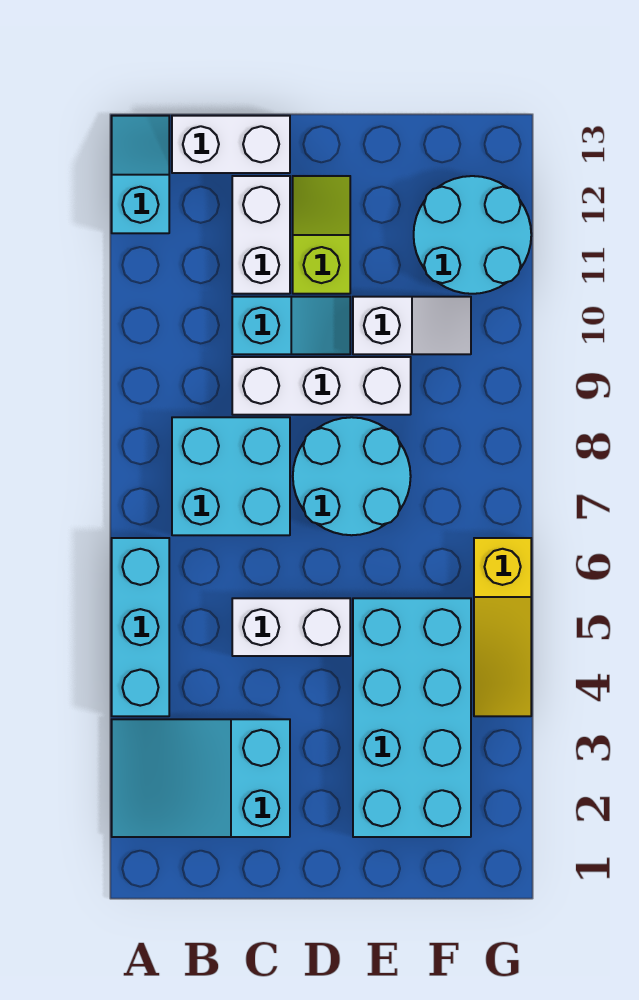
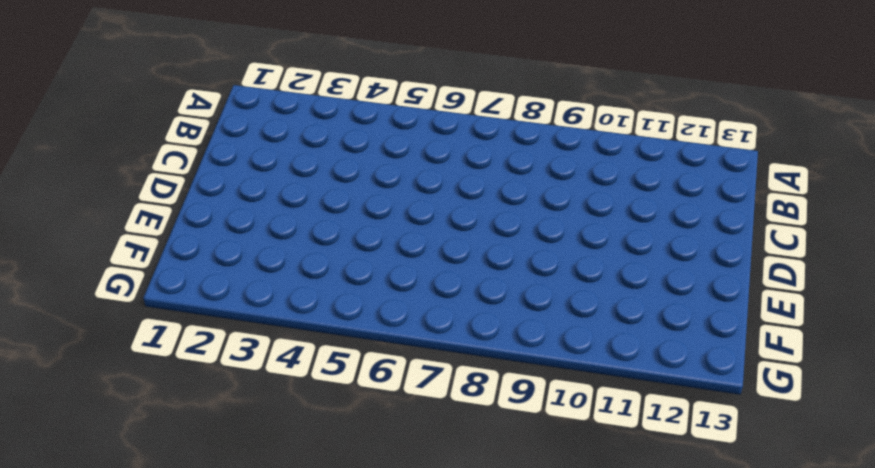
none -> cyan 2x3 slope [112,719,290,837]
none -> cyan 1x3 brick [112,538,169,716]
none -> cyan 1x2 slope [112,116,169,233]

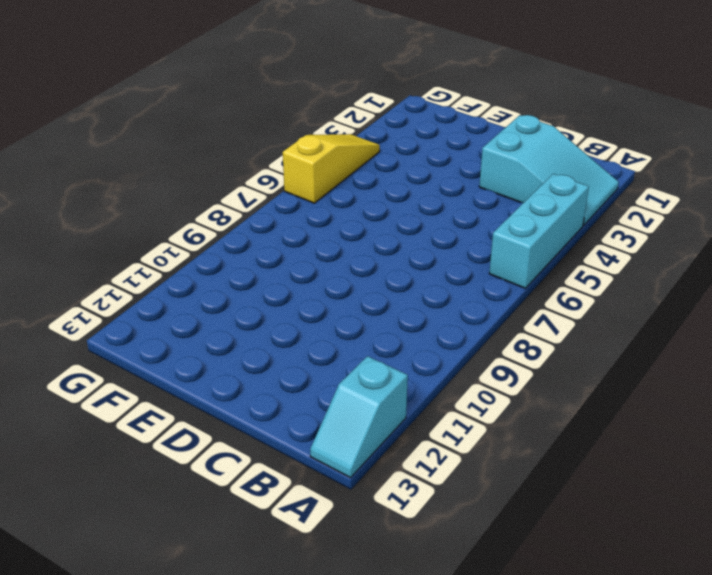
none -> cyan 2x2 brick [172,417,290,535]
none -> white 1x2 brick [172,116,290,173]
none -> white 1x2 brick [232,598,350,656]

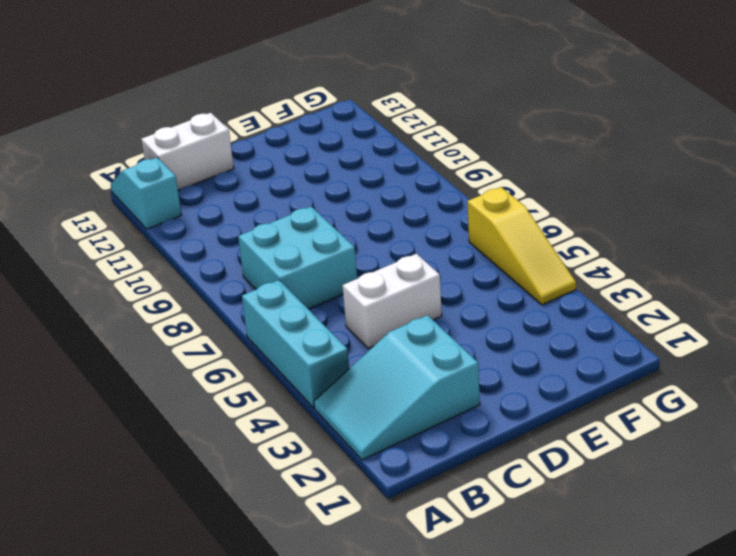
none -> white 1x3 brick [232,357,411,415]
none -> cyan 1x2 slope [232,297,350,354]
none -> white 1x2 brick [232,176,290,294]

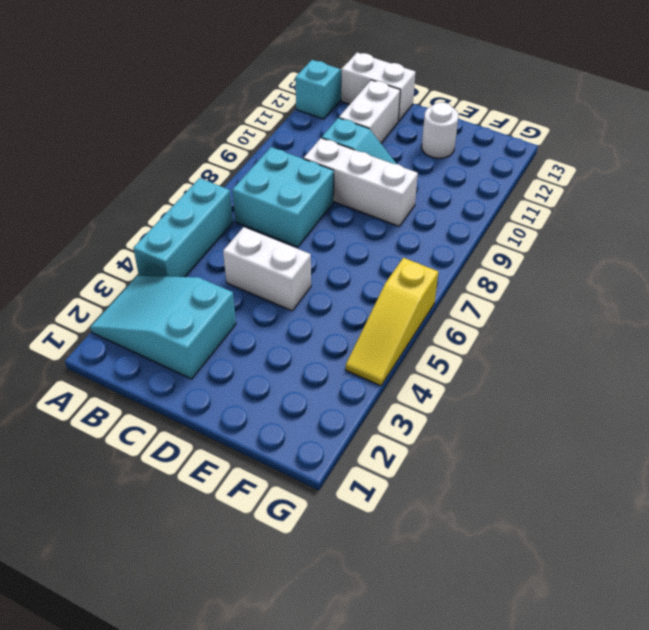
white 1x1 round brick [422,102,458,158] -> none
none -> cyan 2x2 round brick [293,417,411,535]
none -> lime 1x2 slope [293,176,350,294]
none -> cyan 2x4 brick [353,598,471,837]

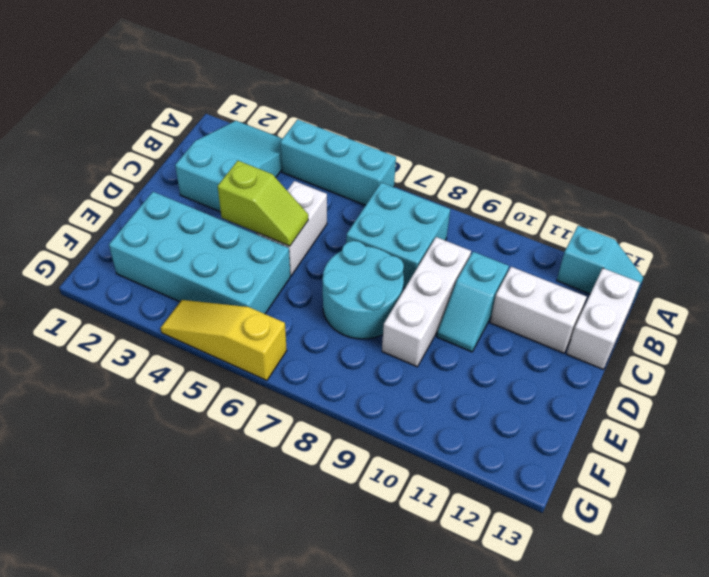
lime 1x2 slope [218,161,308,246] -> lime 1x2 slope moved to [293,176,350,294]
none -> white 1x2 slope [353,297,471,354]
none -> cyan 2x2 round brick [414,176,531,294]

